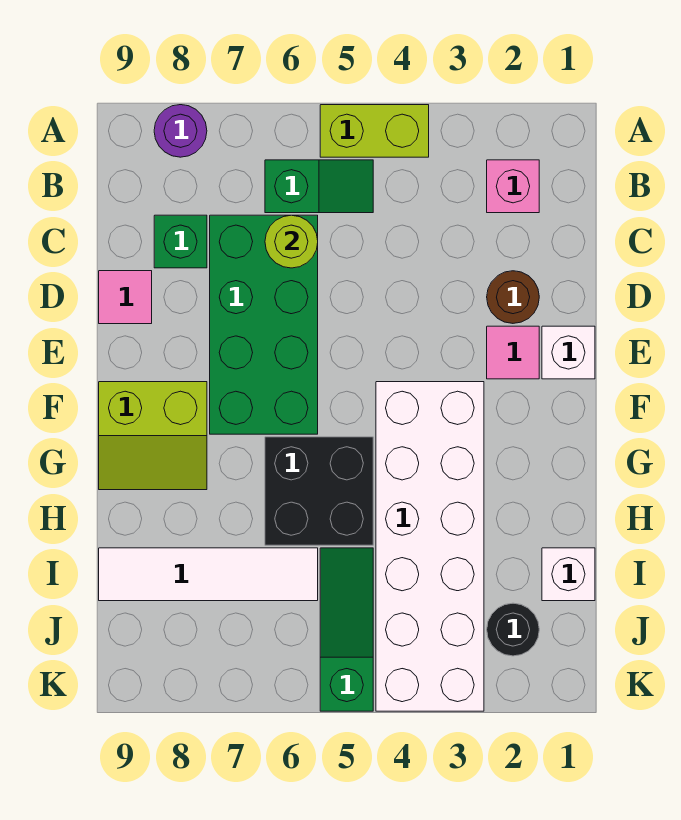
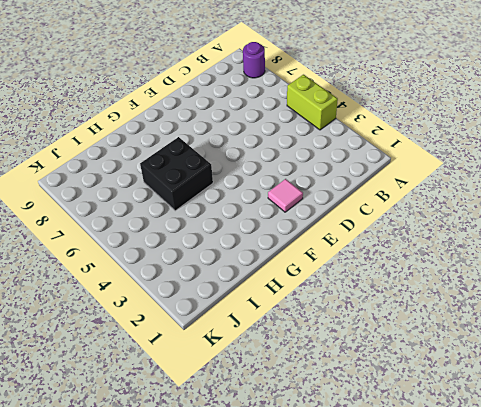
none -> pink 1x1 brick [487,160,539,213]
none -> green 1x2 slope [265,160,373,213]
none -> green 2x4 brick [210,215,318,434]

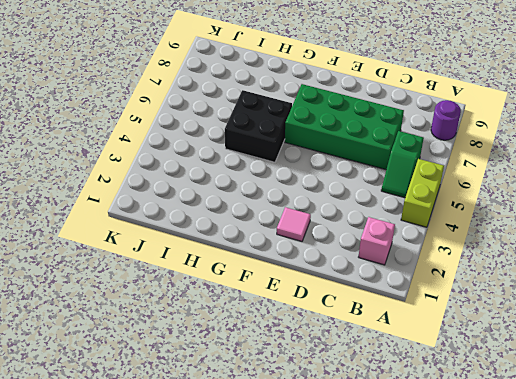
none -> green 1x1 brick [154,215,207,268]
none -> brown 1x1 round brick [487,271,539,323]
none -> pink 1x1 tile [99,271,152,324]

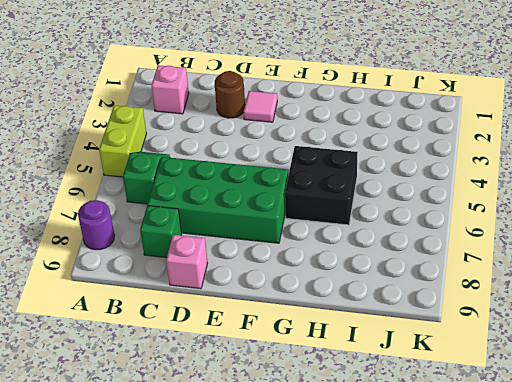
pink 1x1 brick [166,235,208,289] -> pink 1x1 tile [99,271,152,324]
none -> white 1x1 brick [542,326,595,379]
none -> white 2x6 brick [376,382,484,711]
none -> lime 2x2 slope [99,382,207,490]

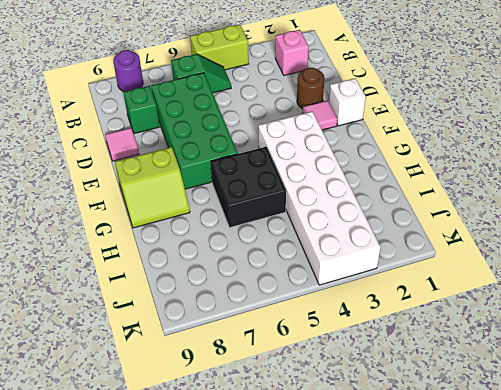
none -> white 1x1 brick [542,548,595,601]
none -> green 1x3 slope [320,548,373,711]
none -> white 1x4 tile [99,548,318,601]

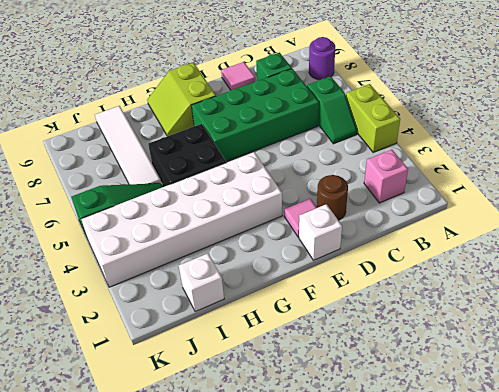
none -> black 1x1 round brick [487,603,539,656]
none -> lime 1x1 round brick [265,215,318,268]

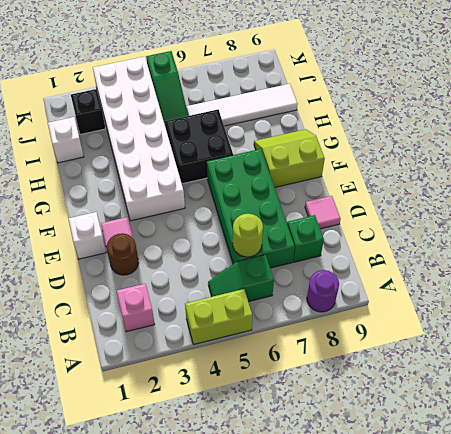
black 1x1 brick [71,89,106,134] -> black 1x1 round brick [487,603,539,656]

